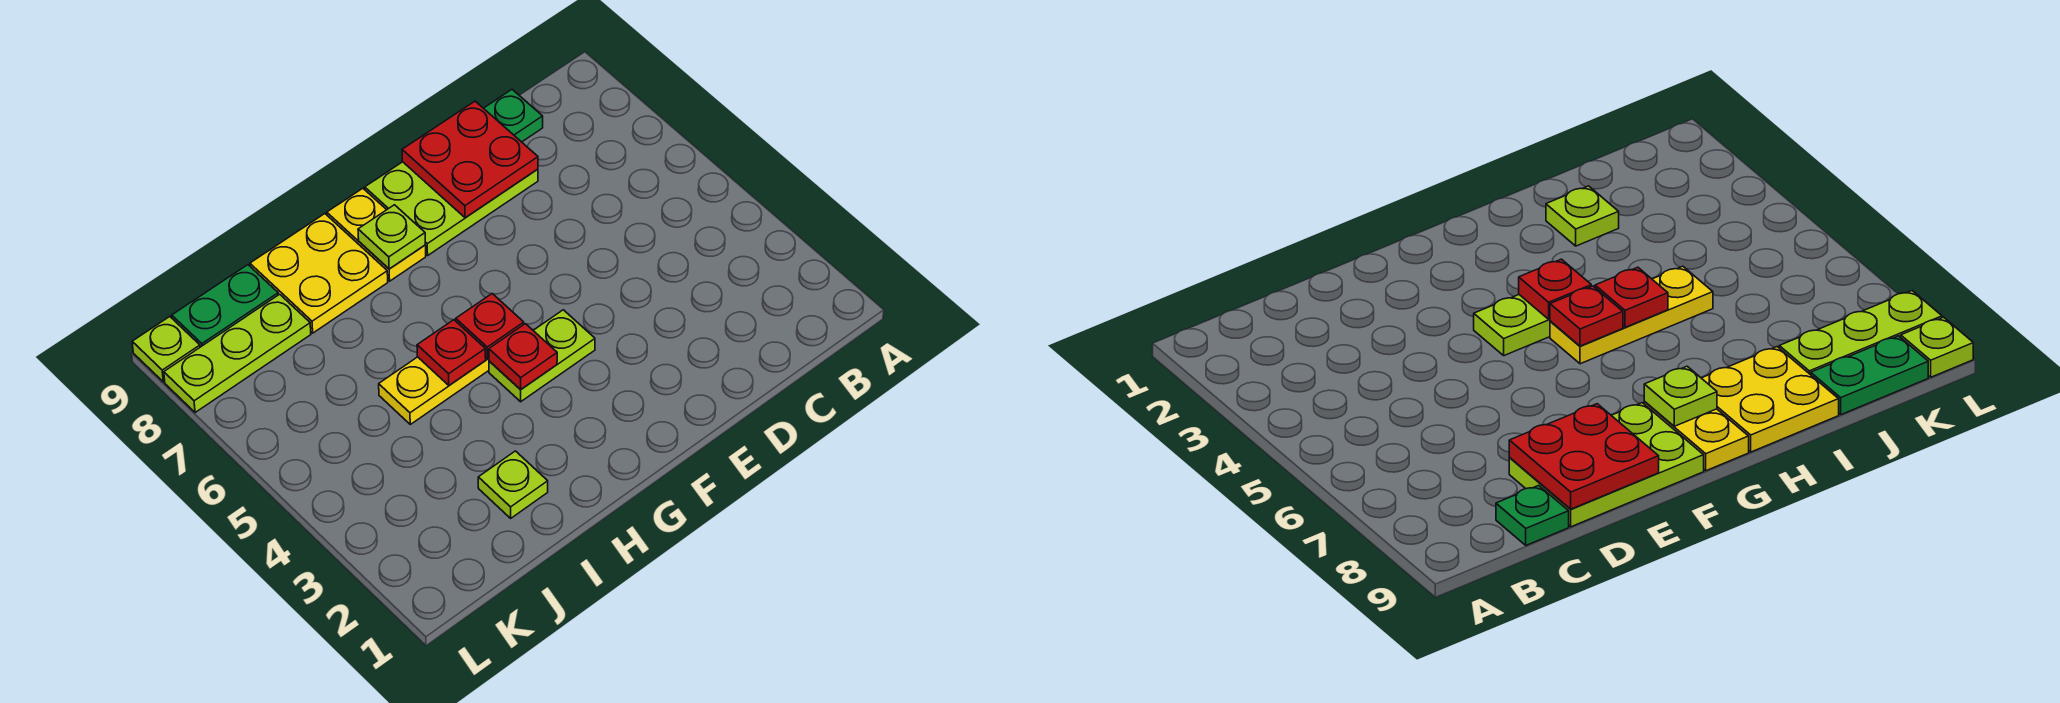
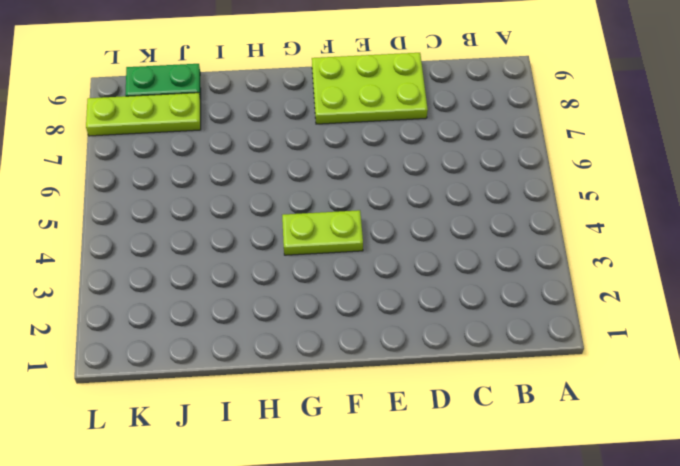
none -> green 1x1 plate [484,90,543,142]
none -> yellow 1x3 plate [379,357,489,424]
none -> yellow 1x2 plate [327,188,426,281]

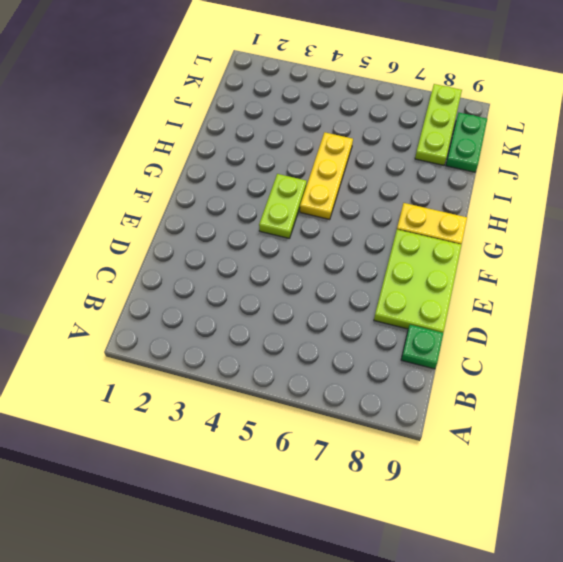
none -> yellow 2x2 plate [250,214,388,333]
none -> lime 1x1 plate [478,451,548,518]
none -> lime 1x1 plate [132,317,200,382]

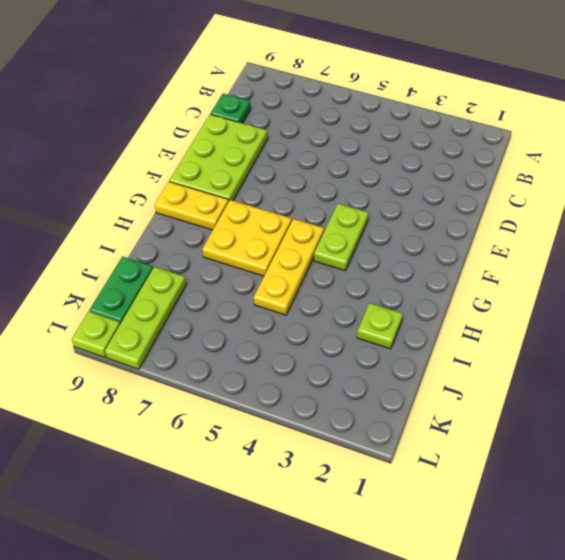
yellow 2x2 plate [202,200,292,276] -> yellow 2x2 plate moved to [250,214,388,333]
none -> red 2x2 plate [402,101,538,218]
none -> red 1x1 plate [489,324,557,390]
none -> red 1x1 plate [456,294,524,359]

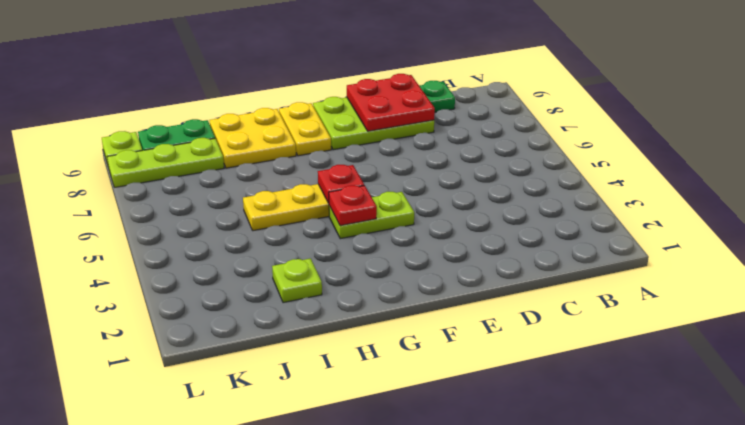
none -> lime 1x1 plate [358,205,425,269]
none -> red 1x1 plate [417,320,486,385]

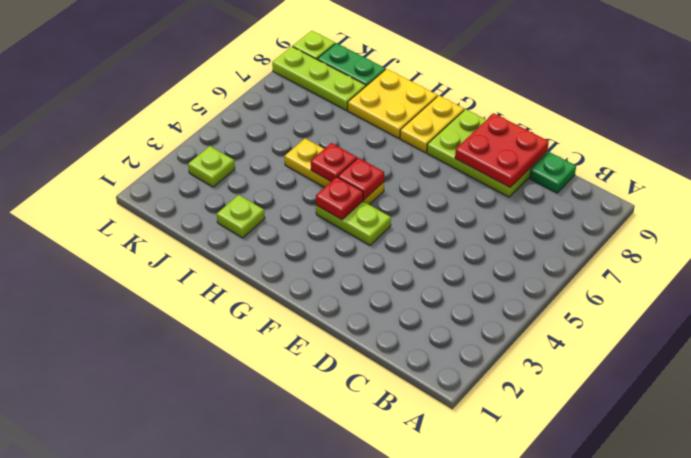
lime 1x1 plate [188,146,235,187] -> lime 1x1 plate moved to [358,205,425,269]

